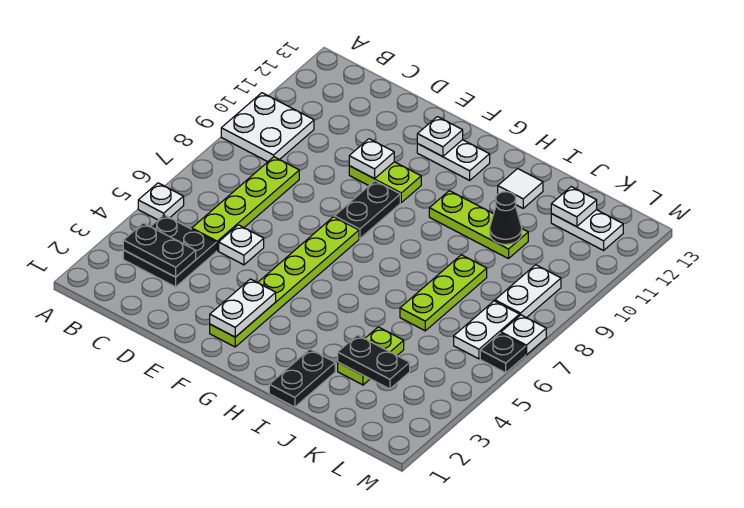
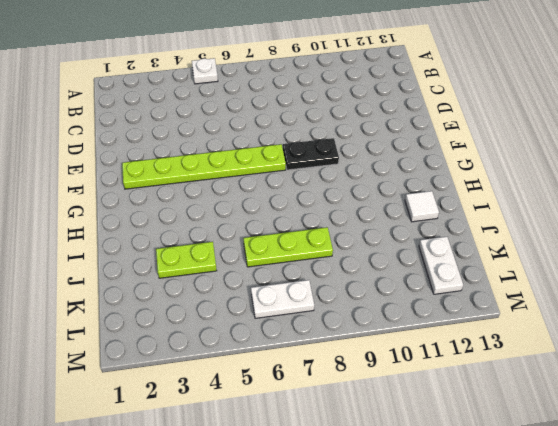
none -> white 2x2 plate [221,93,314,162]
none -> black 2x2 plate [123,215,216,287]
none -> lime 1x4 plate [192,157,299,251]

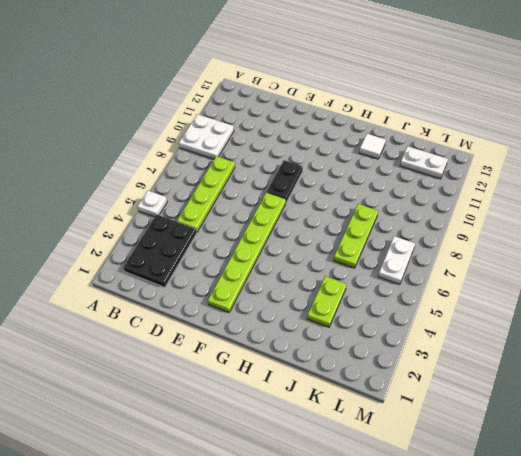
black 2x3 plate [123,214,197,287] -> black 2x2 plate [123,215,216,287]
none -> white 1x1 plate [219,225,264,265]
none -> lime 1x2 plate [349,162,421,202]
none -> white 1x2 plate [417,140,490,180]

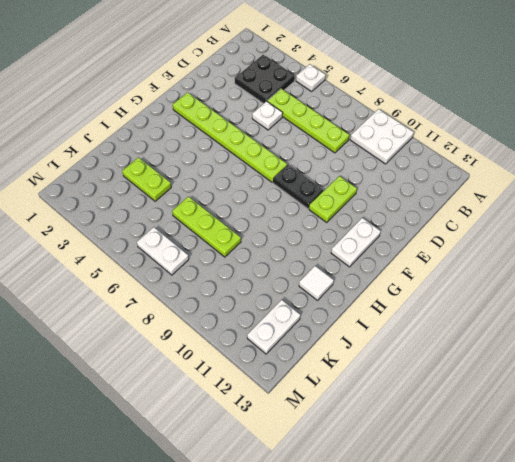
none -> lime 1x3 plate [429,191,528,259]
none -> black 1x2 plate [269,349,335,407]
none -> white 1x2 plate [495,265,561,318]

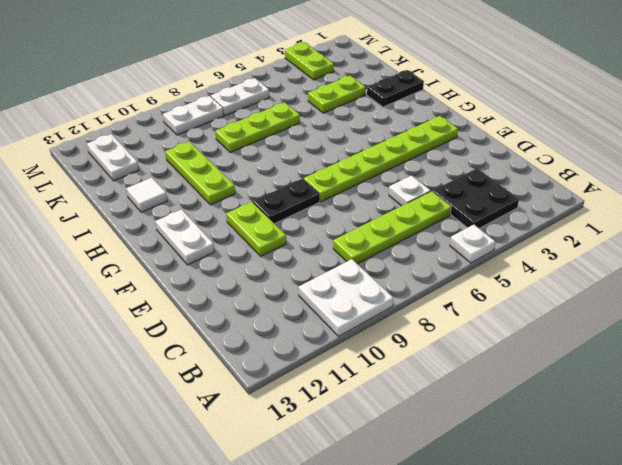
lime 1x2 plate [285,42,334,80] -> none
none -> black 1x1 plate [480,333,526,373]
none -> white 1x1 plate [501,315,546,355]
none -> black 1x2 plate [123,223,196,277]

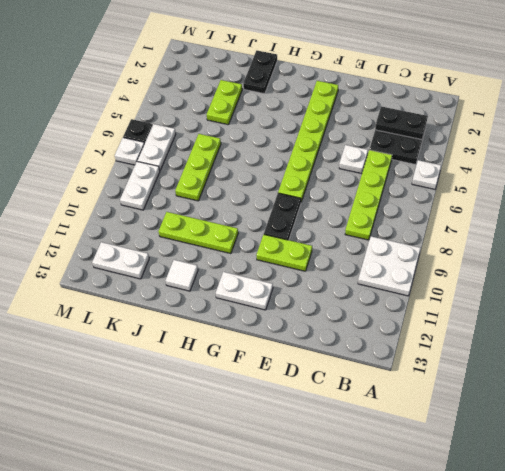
none -> white 1x1 plate [349,139,394,179]
none -> white 1x2 plate [210,279,276,337]
none -> white 1x1 plate [417,117,463,157]

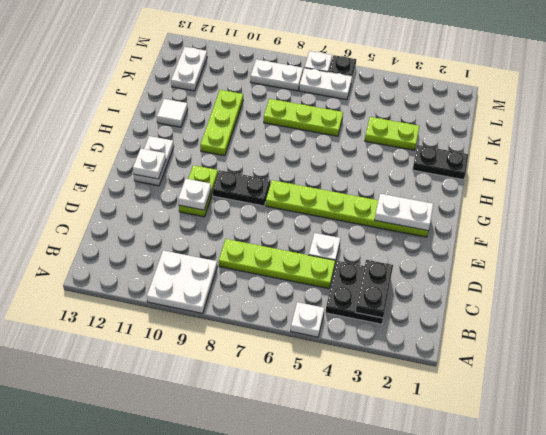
none -> black 1x2 plate [338,335,410,389]
none -> black 1x1 cone [490,192,522,244]
none -> white 1x1 plate [551,187,597,227]

